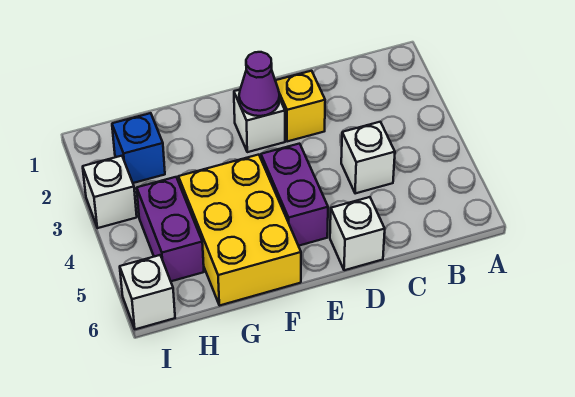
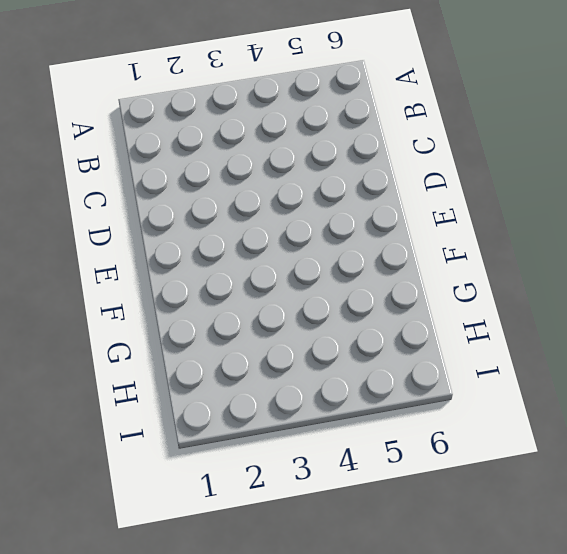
none -> white 1x1 brick [341,122,395,194]
none -> yellow 1x1 brick [275,71,325,142]

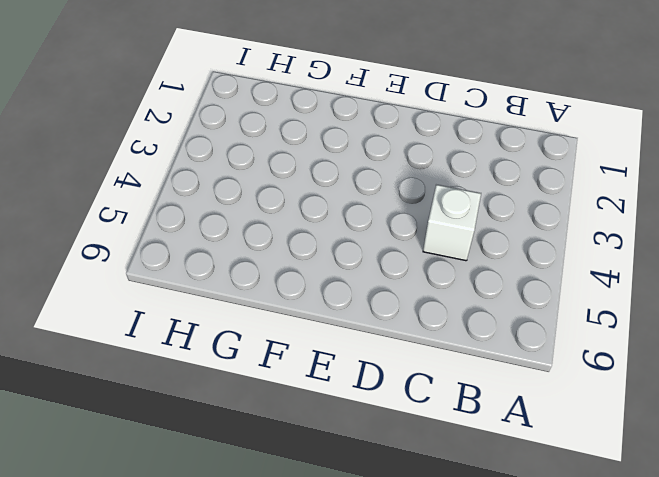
none -> yellow 1x1 brick [275,71,325,142]
none -> white 1x1 brick [330,197,385,270]

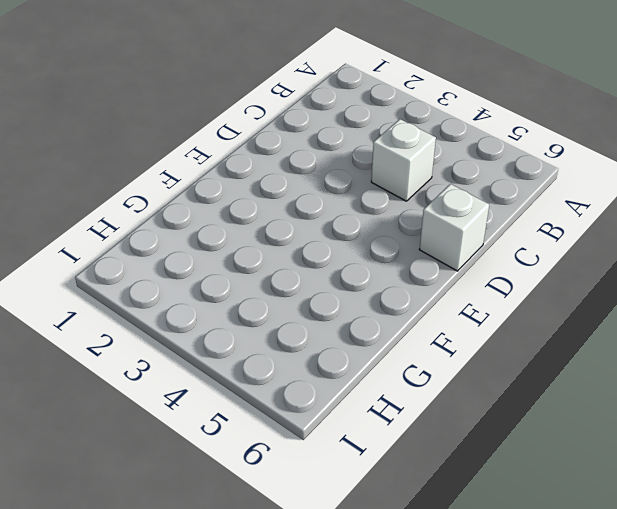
none -> yellow 1x1 brick [275,71,325,142]
none -> white 1x1 brick [234,90,285,152]

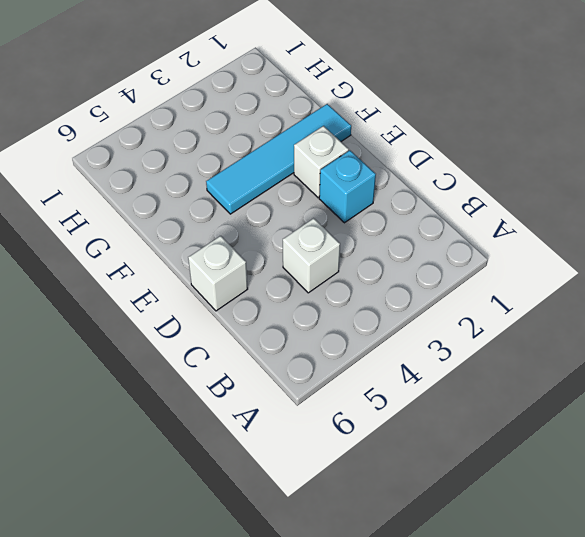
cyan 1x1 brick [319,150,376,223] -> yellow 1x1 brick [275,71,325,142]
cyan 1x4 tile [206,104,351,214] -> yellow 2x3 brick [178,155,301,305]
none -> purple 1x2 brick [261,144,328,246]
none -> blue 1x1 brick [112,113,165,183]

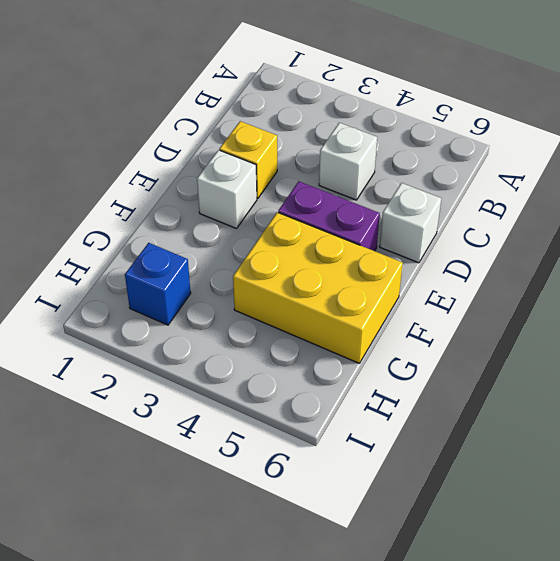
none -> purple 1x2 brick [137,177,204,281]
none -> white 1x1 brick [83,156,137,228]

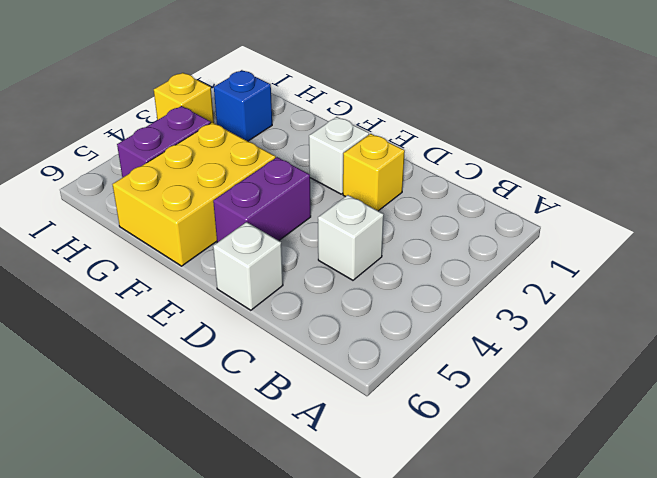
yellow 1x1 brick [154,73,214,123] -> white 1x1 brick [83,156,137,228]
none -> white 1x1 brick [120,255,175,329]
none -> purple 1x1 cone [239,52,280,116]

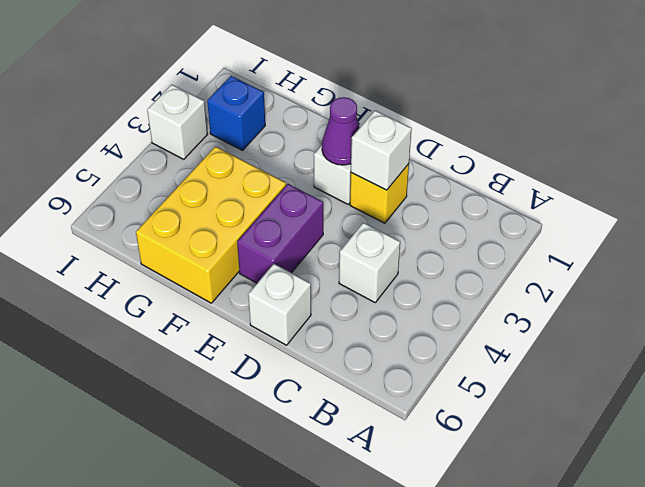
white 1x1 brick [351,111,412,190] -> white 1x1 brick moved to [120,255,175,329]
none -> purple 1x2 brick [137,177,204,281]

